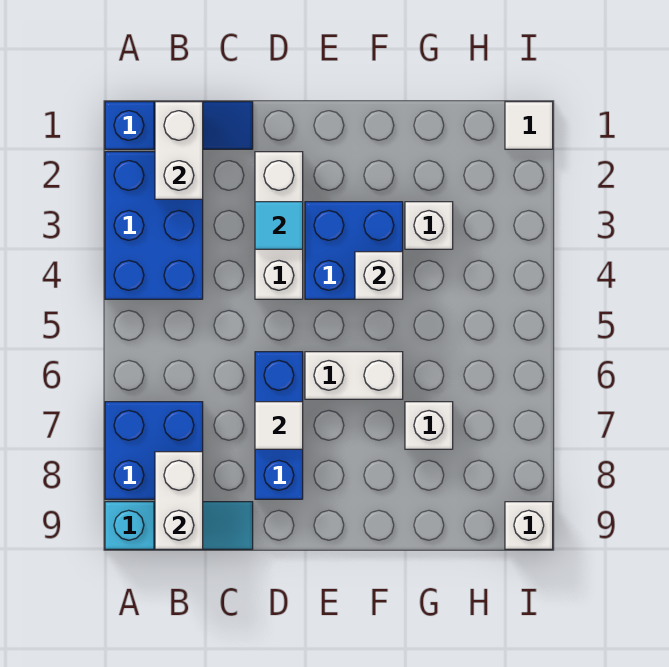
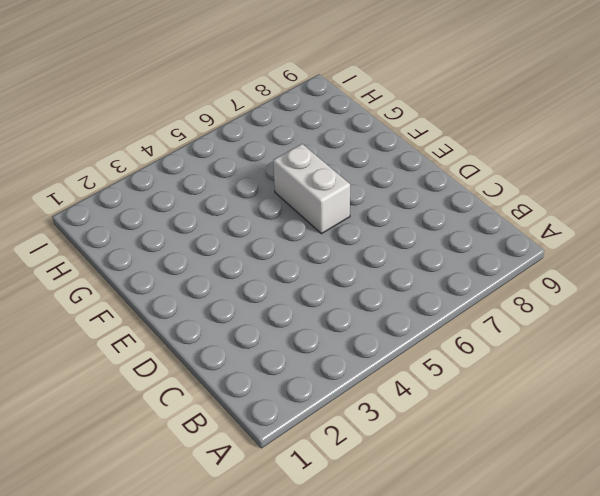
none -> blue 1x3 slope [105,102,253,149]
none -> blue 2x3 brick [105,152,203,299]
none -> blue 2x2 brick [105,402,203,499]

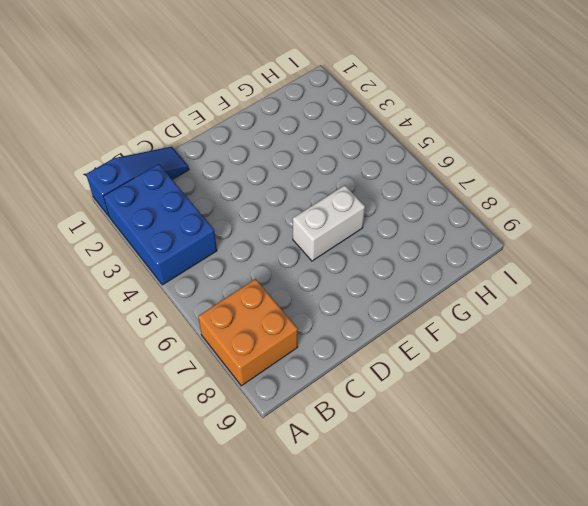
orange 2x2 brick [198,279,298,386] -> blue 2x2 brick [105,402,203,499]
none -> cyan 1x3 slope [105,502,253,549]
none -> white 1x3 brick [255,152,303,299]
none -> blue 1x3 brick [255,352,303,499]

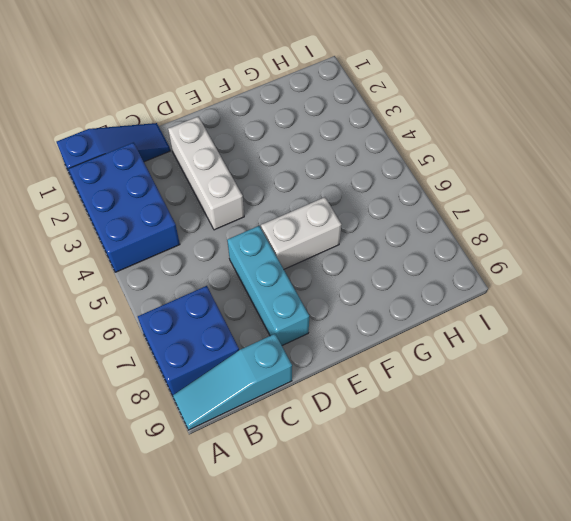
cyan 1x3 slope [173,334,292,430] -> cyan 1x3 slope turned to [105,502,253,549]
cyan 1x3 brick [227,226,309,345] -> blue 1x3 brick [255,352,303,499]
none -> blue 2x2 brick [305,202,403,299]
none -> white 1x1 brick [405,202,453,249]
none -> white 1x1 brick [405,402,453,449]

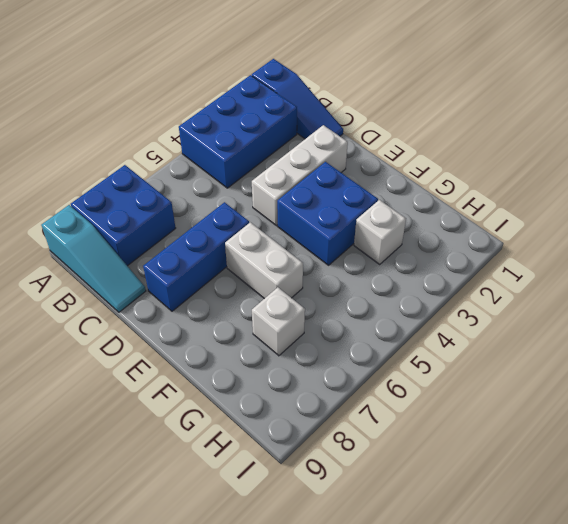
none -> white 1x1 tile [505,102,553,149]
none -> white 1x1 brick [505,502,553,549]
none -> white 1x2 brick [155,102,203,199]

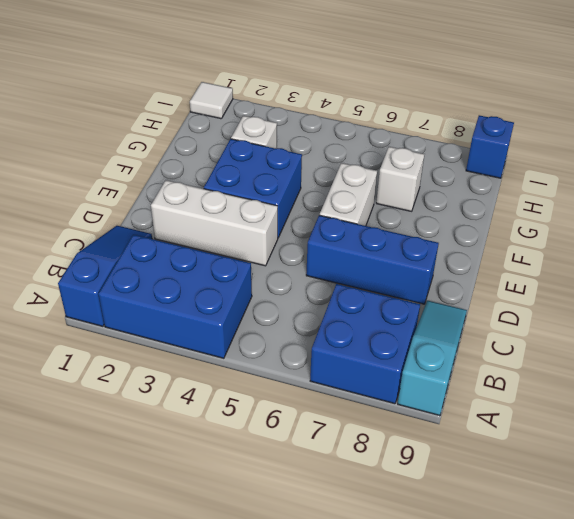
blue 1x1 brick [466,115,514,178] -> white 1x1 brick [505,502,553,549]
none -> white 1x2 brick [155,102,203,199]
none -> white 1x2 brick [155,452,203,549]
none -> cyan 1x1 tile [255,202,303,249]

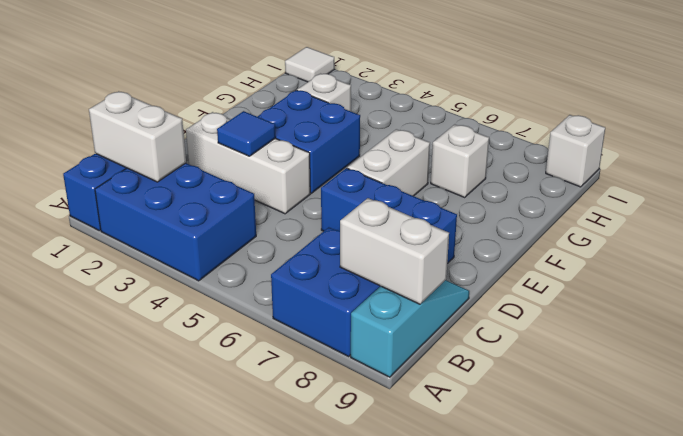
blue 1x1 tile [217,111,276,156] -> cyan 1x1 tile [255,202,303,249]
none -> white 1x1 tile [255,402,303,449]
none -> white 1x1 brick [355,252,403,299]

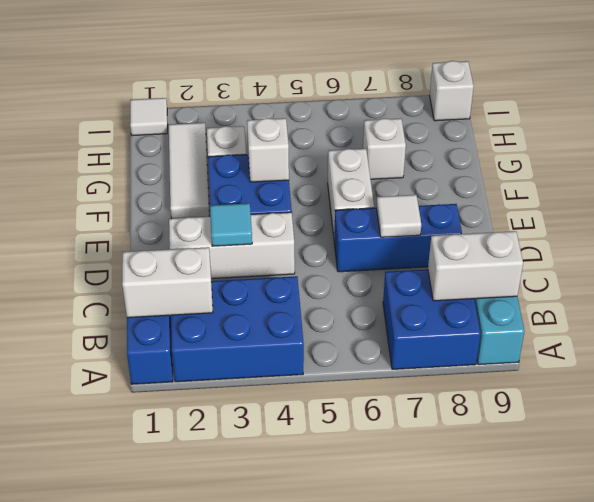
white 1x3 tile [169,123,209,219] -> none

